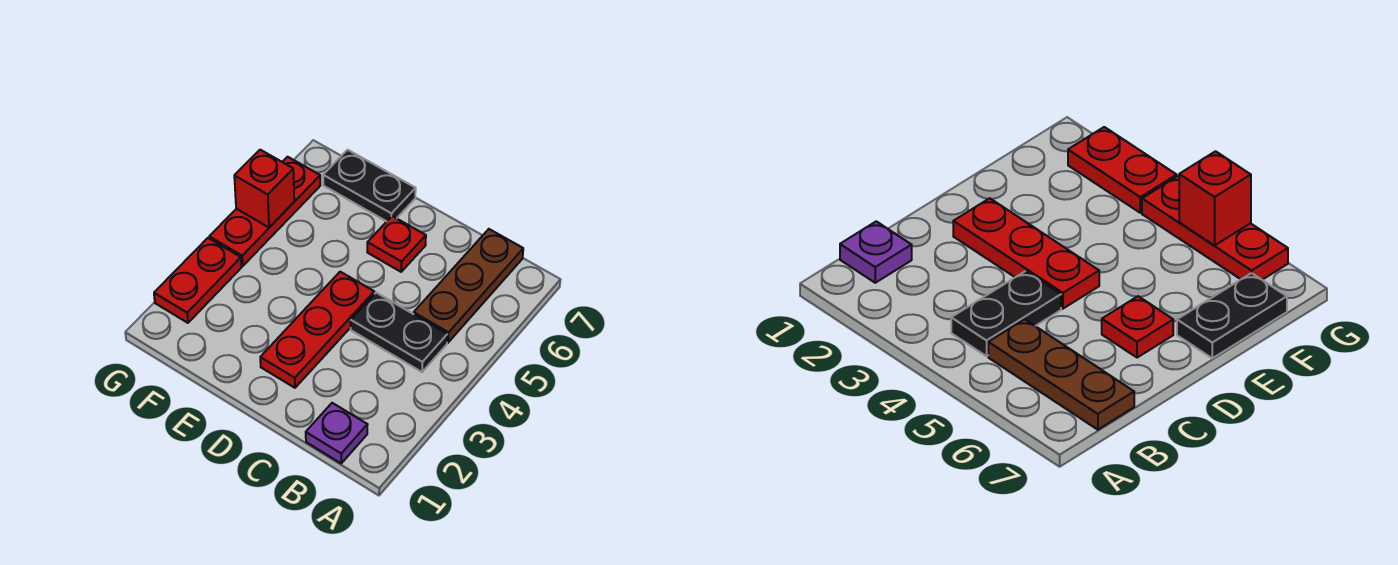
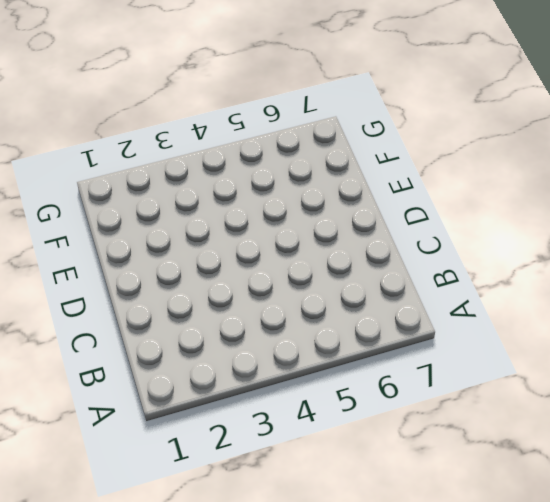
none -> purple 1x1 plate [306,403,368,463]
none -> black 1x2 plate [351,293,447,372]

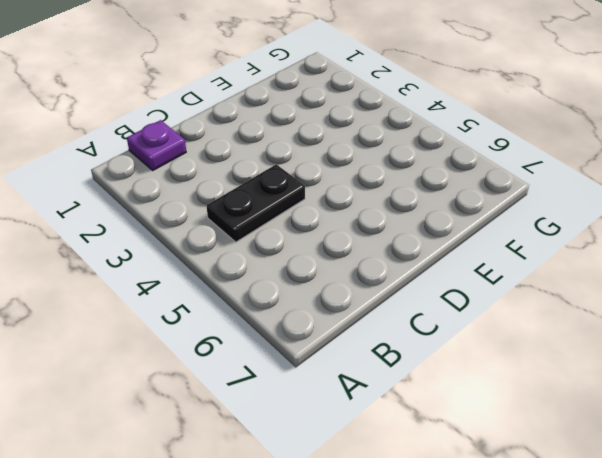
none -> brown 1x3 plate [414,229,523,343]
none -> red 1x3 plate [260,272,374,388]

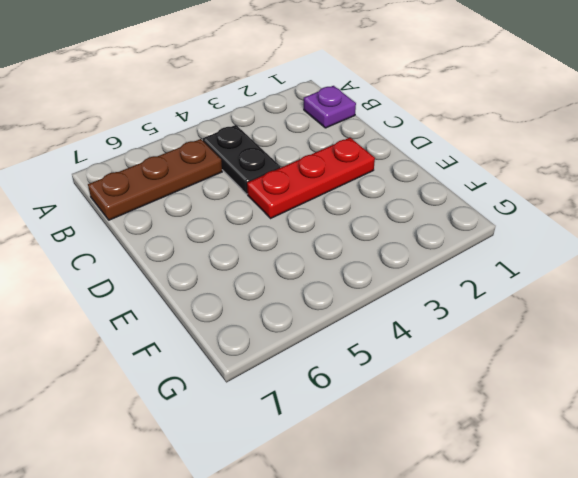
none -> red 1x1 plate [367,216,426,272]
none -> black 1x2 plate [323,150,416,221]

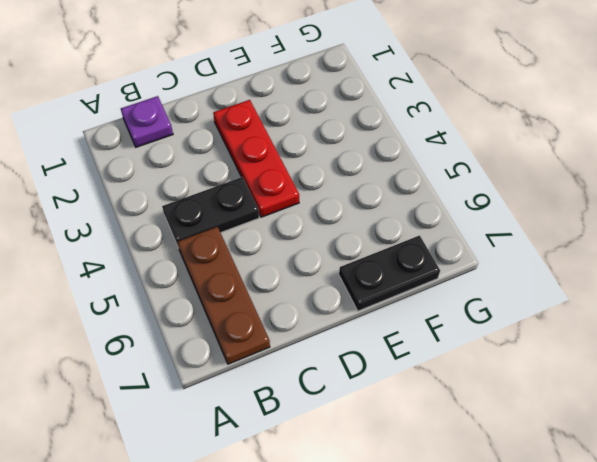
none -> red 1x1 plate [367,216,426,272]
none -> red 1x2 plate [154,238,241,323]

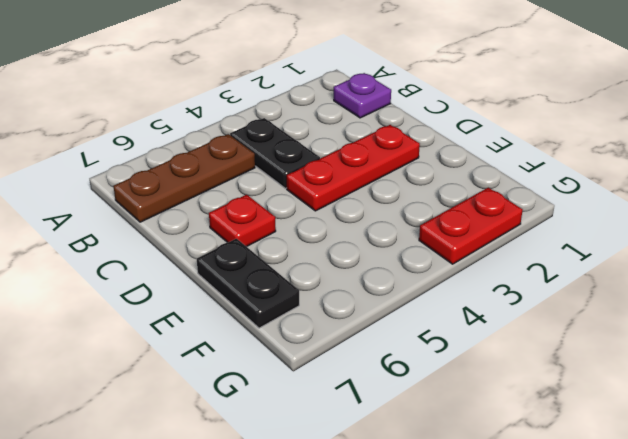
none -> red 1x3 plate [209,157,320,266]
none -> red 1x1 brick [234,150,294,227]

